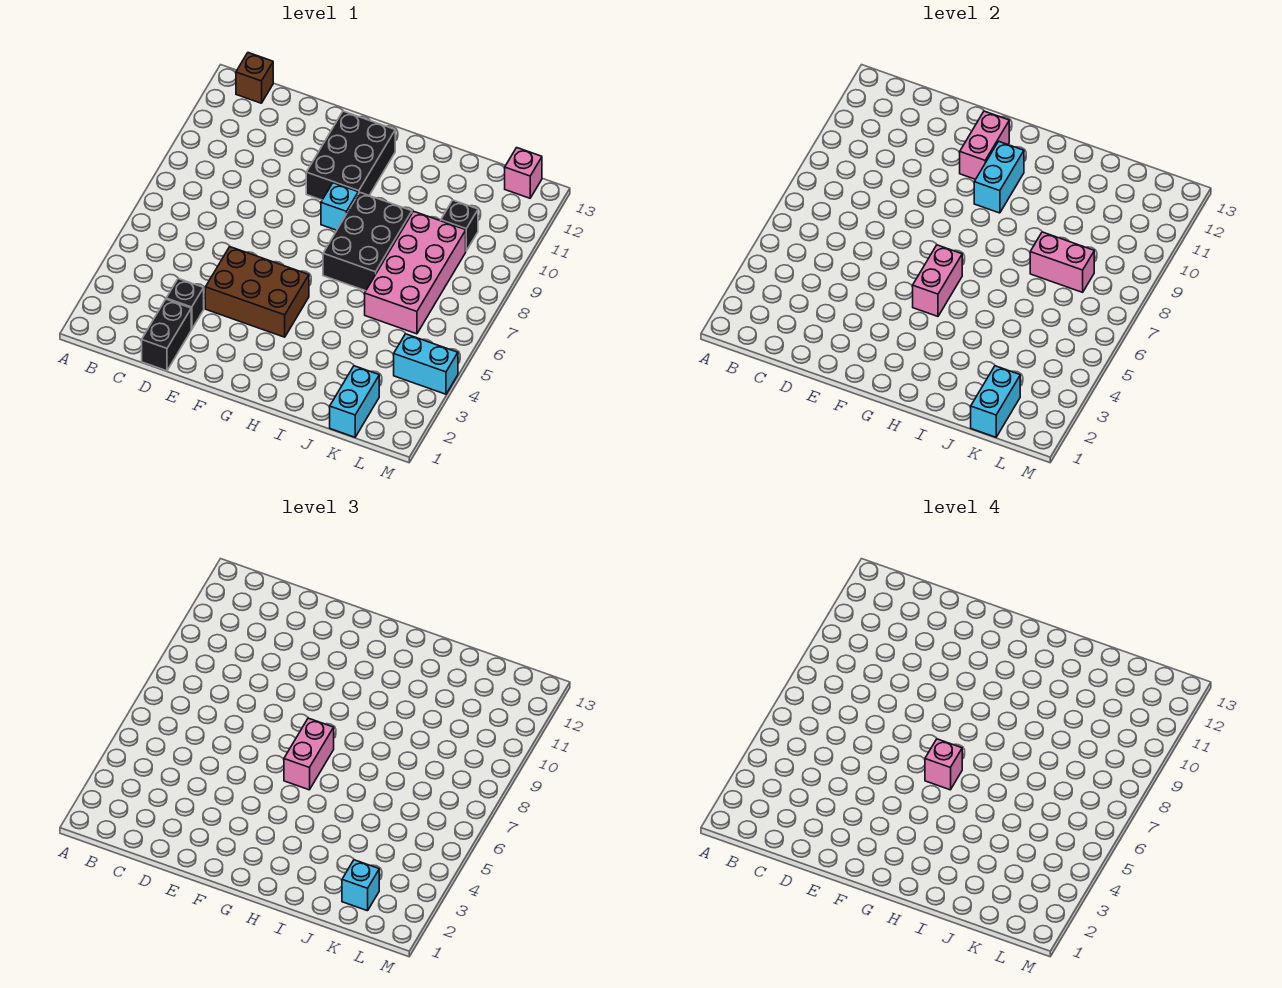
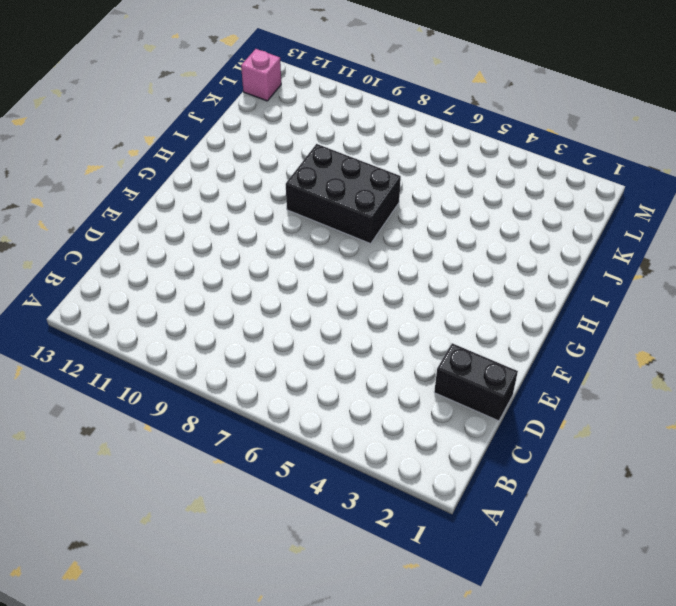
none -> brown 1x1 brick [236,53,273,103]
none -> black 1x1 brick [166,279,204,329]
none -> brown 2x3 brick [205,247,309,337]

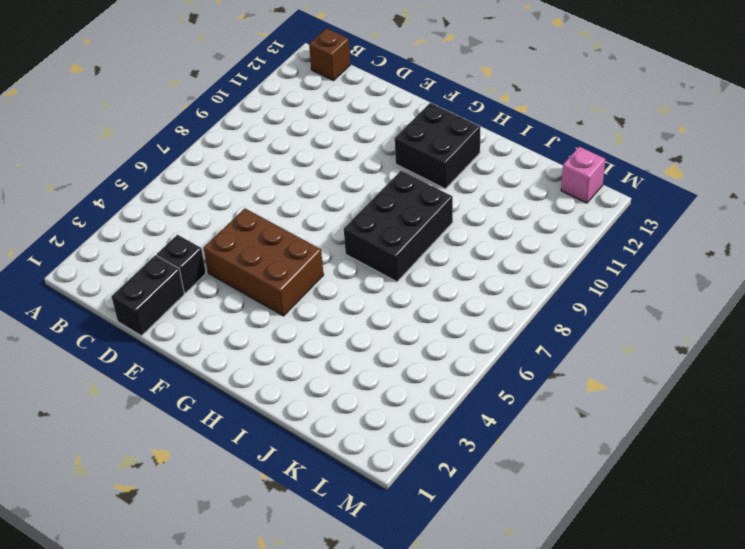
black 2x2 brick [395,103,480,189] -> black 2x3 brick [306,111,395,200]
none -> cyan 1x1 brick [321,183,358,230]
none -> pink 2x4 brick [365,211,466,334]
none -> cyan 1x2 brick [330,366,379,437]

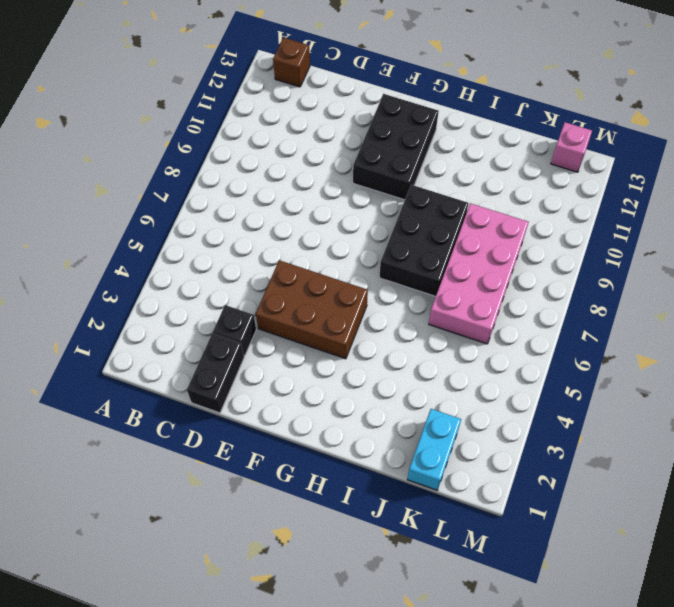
none -> cyan 1x1 brick [321,183,358,230]
none -> black 1x1 brick [441,200,478,251]
none -> cyan 1x2 brick [394,334,458,394]

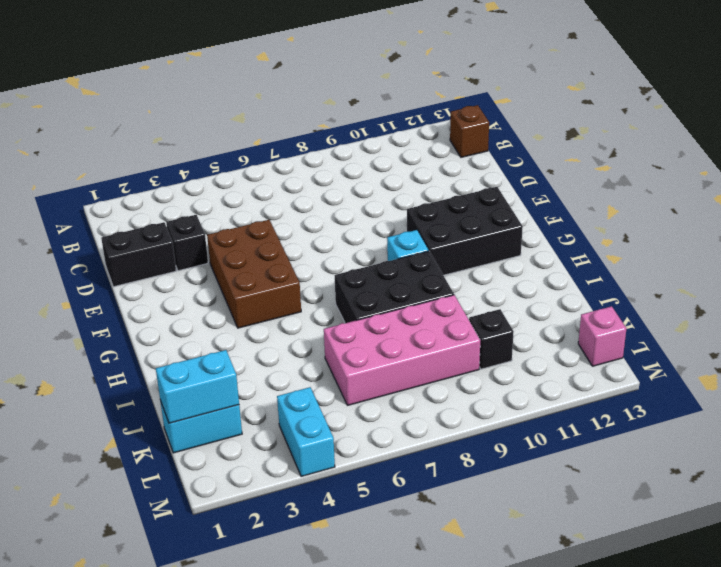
none -> pink 1x2 brick [960,111,1009,179]
none -> pink 1x2 brick [913,245,962,316]
none -> cyan 1x2 brick [974,141,1024,213]

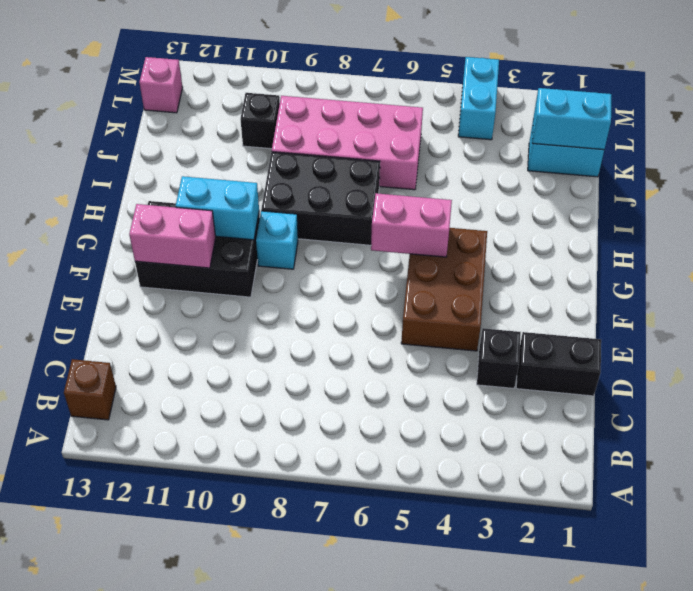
none -> pink 1x2 brick [1030,232,1094,292]
none -> pink 1x2 brick [284,718,334,790]
none -> cyan 1x1 brick [342,860,379,911]

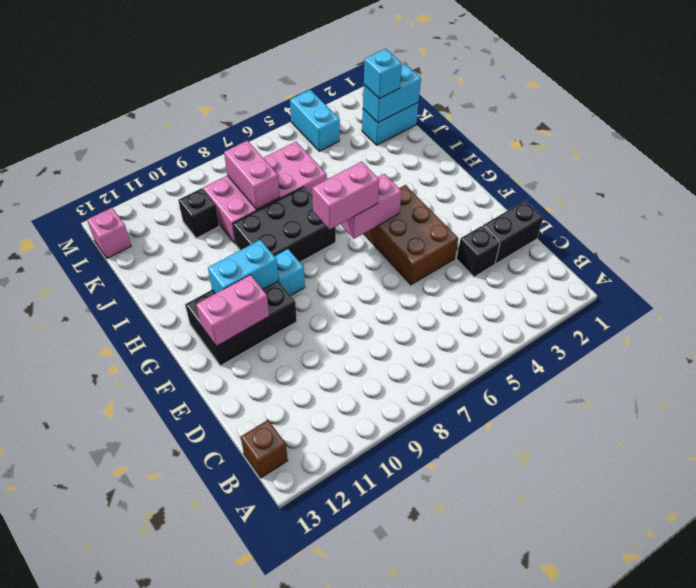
none -> pink 1x1 brick [925,739,962,790]

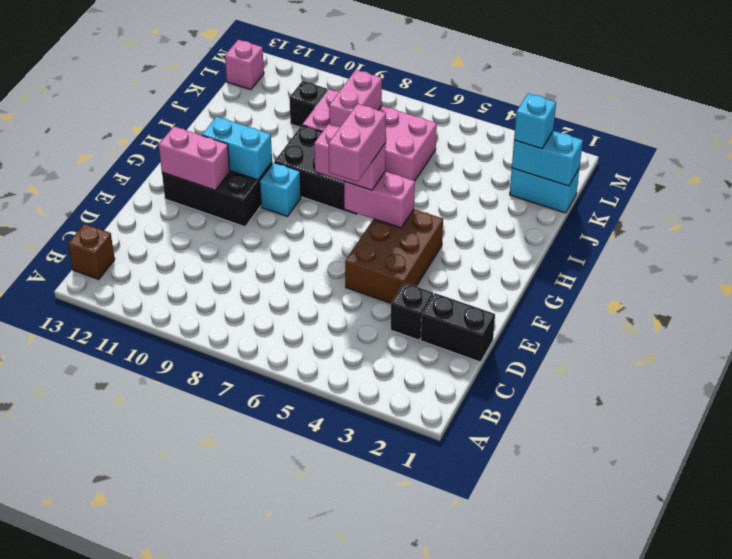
pink 1x2 brick [329,104,386,182] -> pink 1x1 brick [925,739,962,790]
none -> cyan 1x2 brick [394,334,458,394]

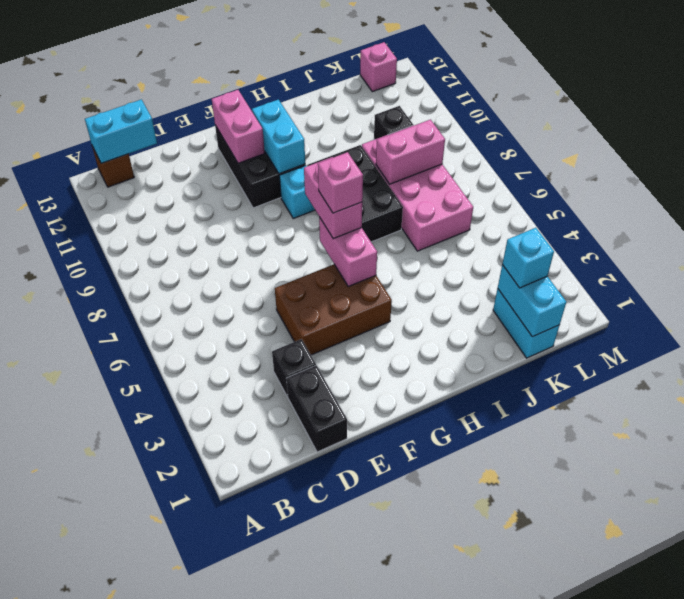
cyan 1x2 brick [85,99,157,163] -> cyan 1x2 brick moved to [394,334,458,394]

